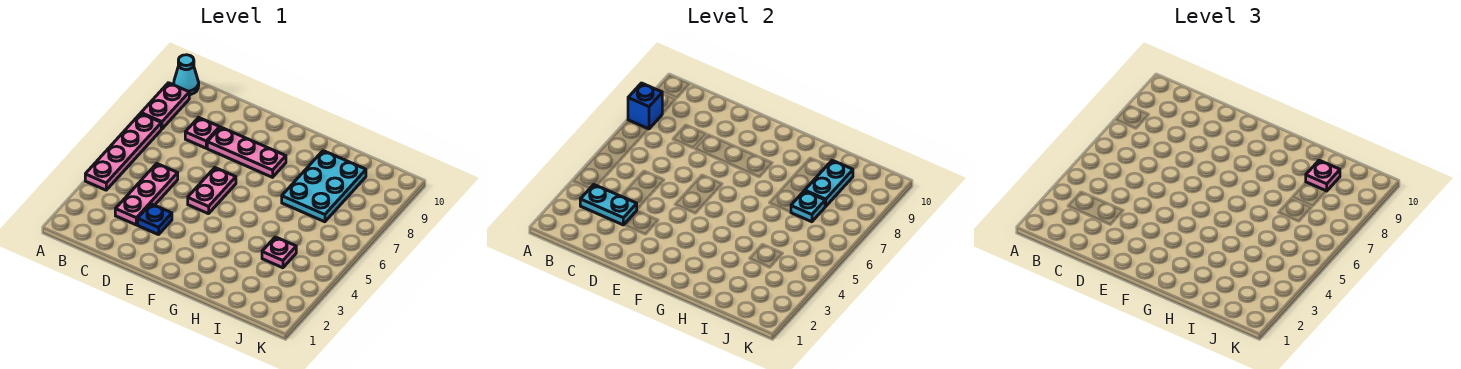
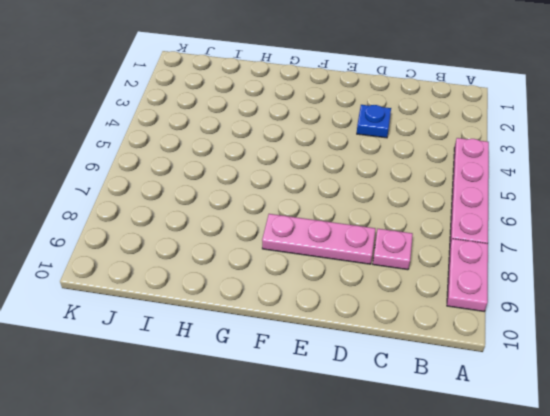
none -> cyan 1x1 cone [174,55,199,95]
none -> pink 1x3 plate [115,164,178,225]
none -> pink 1x2 plate [188,168,236,214]

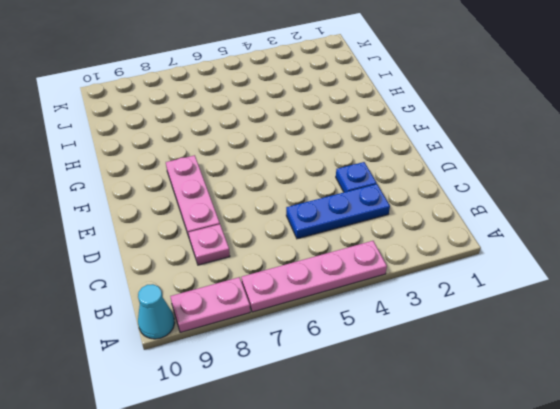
blue 1x3 plate [286,184,390,239] -> pink 1x3 plate [115,164,178,225]
none -> pink 1x2 plate [188,168,236,214]
none -> cyan 2x3 plate [282,151,366,222]
none -> pink 1x1 plate [262,237,296,268]

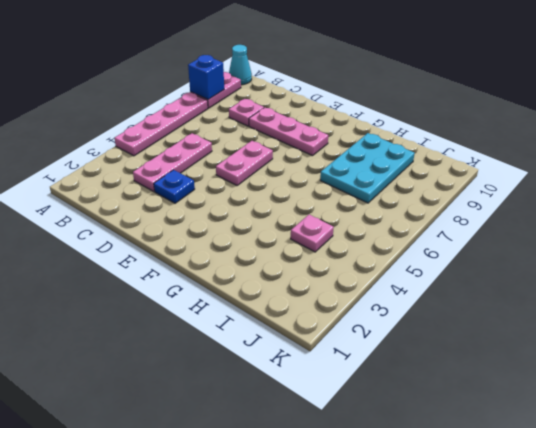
none -> cyan 1x2 plate [580,185,637,225]
none -> cyan 1x1 plate [791,191,825,222]
none -> cyan 1x2 plate [805,160,853,206]

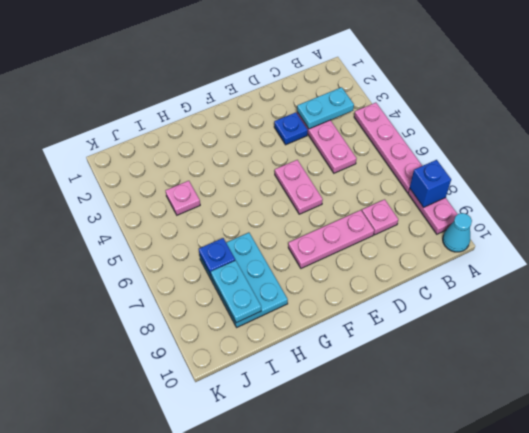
blue 1x1 plate [199,238,235,275] -> cyan 1x1 plate [791,191,825,222]
none -> pink 1x1 plate [1306,160,1340,191]

